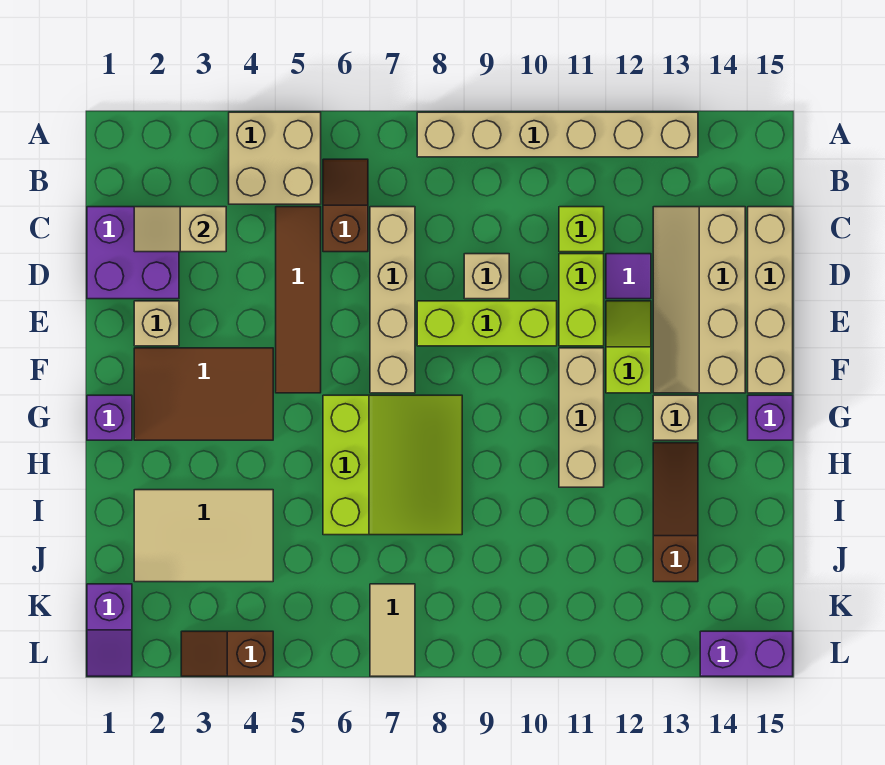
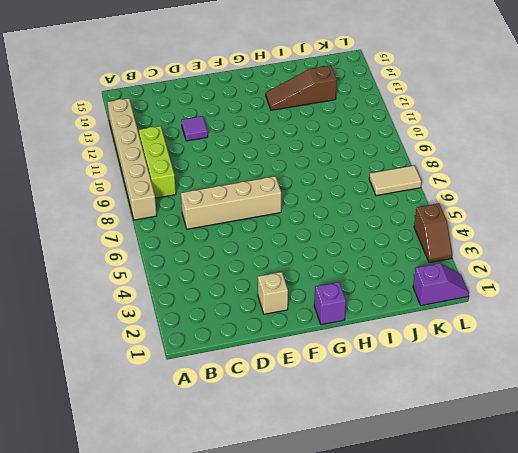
lime 1x3 brick [139,126,176,198] -> lime 1x3 brick moved to [417,301,557,346]
none -> tan 2x2 brick [229,112,321,204]
none -> brown 1x2 slope [323,159,368,252]
none -> purple 2x2 brick [87,207,179,299]

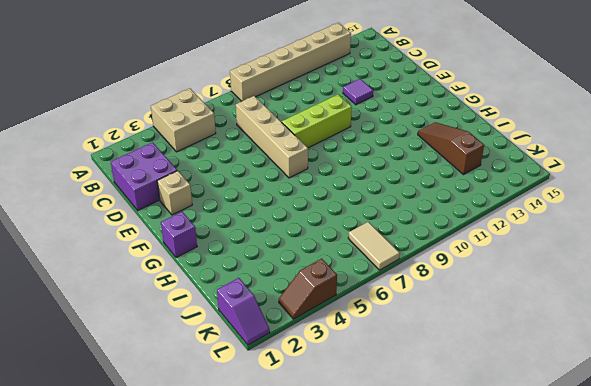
none -> brown 1x2 slope [323,159,368,252]
none -> brown 1x4 tile [276,207,321,393]
none -> lime 1x1 brick [559,207,604,252]

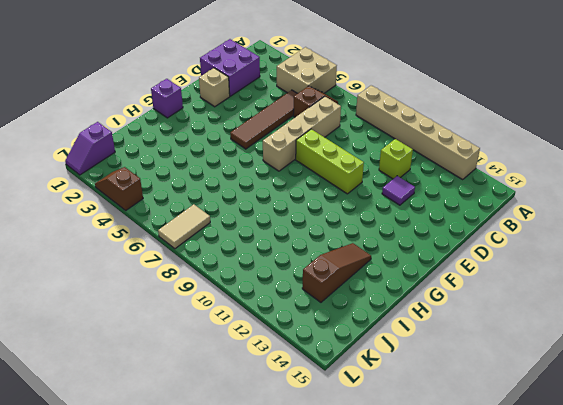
none -> tan 2x4 slope [653,207,745,393]
none -> tan 1x4 brick [748,207,793,393]
none -> tan 1x1 brick [464,254,509,299]

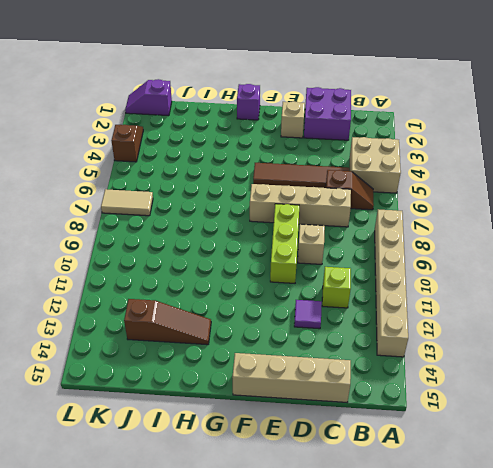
none -> tan 2x4 slope [653,207,745,393]
none -> lime 1x2 brick [559,254,604,346]
none -> lime 1x2 slope [606,301,651,393]

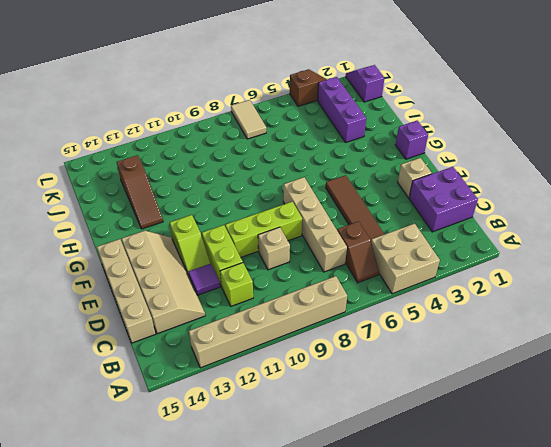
purple 1x3 brick [317,77,366,142] -> tan 2x3 tile [134,490,273,582]
none -> brown 2x3 tile [134,348,273,440]
none -> tan 1x3 brick [559,348,604,487]
none -> lime 3x3 slope [323,395,462,535]

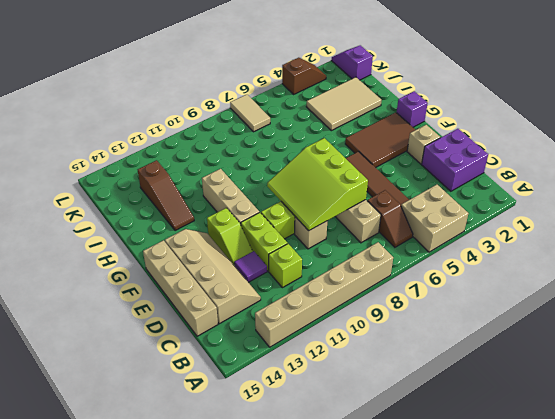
lime 3x3 slope [267,138,368,231] -> lime 3x3 slope moved to [323,395,462,535]
none -> tan 1x1 brick [653,395,698,440]
none -> purple 1x1 brick [748,395,793,440]
none -> purple 1x2 brick [700,631,793,676]

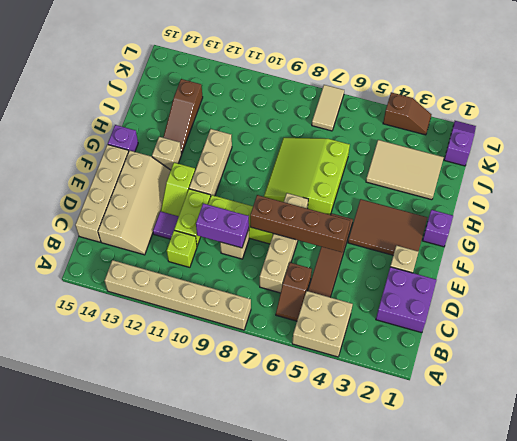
purple 1x2 brick [196,203,249,248] -> purple 1x2 brick moved to [700,631,793,676]
brown 1x4 brick [250,195,350,252] -> none
none -> tan 1x2 slope [134,207,226,252]

